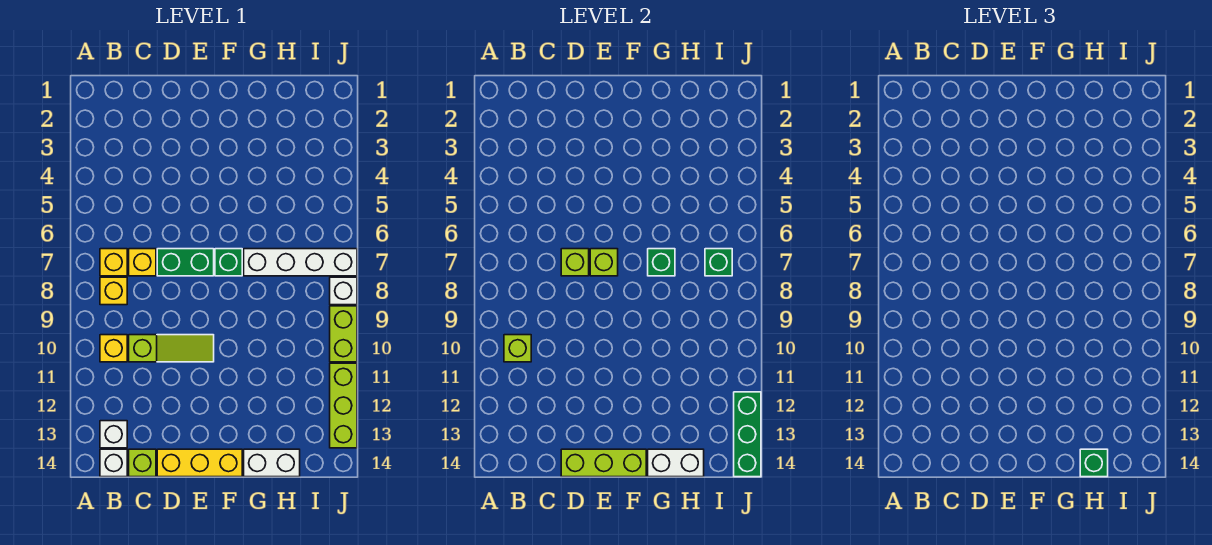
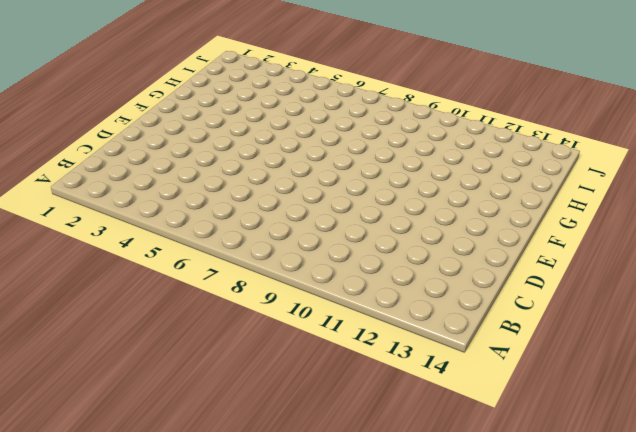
none -> yellow 1x1 brick [100,249,127,276]
none -> yellow 1x1 brick [100,277,127,305]
none -> yellow 1x1 brick [100,335,127,362]

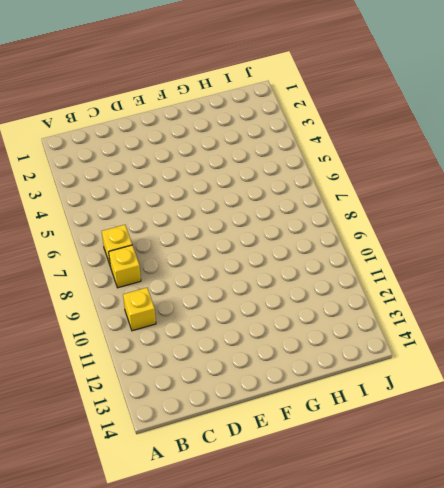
none -> white 1x1 brick [100,421,127,448]
none -> white 1x1 brick [100,449,127,477]
none -> yellow 1x1 brick [129,249,156,276]

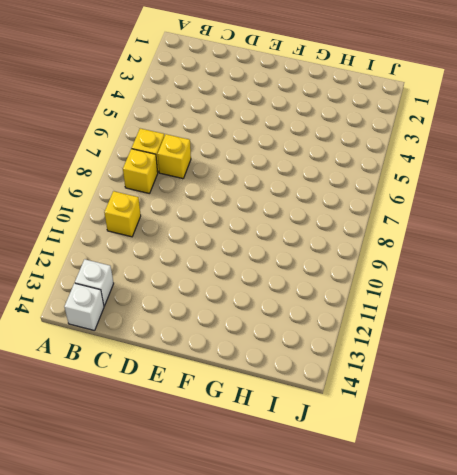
none -> lime 1x3 slope [129,335,214,362]
none -> lime 1x1 brick [129,449,156,477]
none -> green 1x2 brick [157,249,214,276]

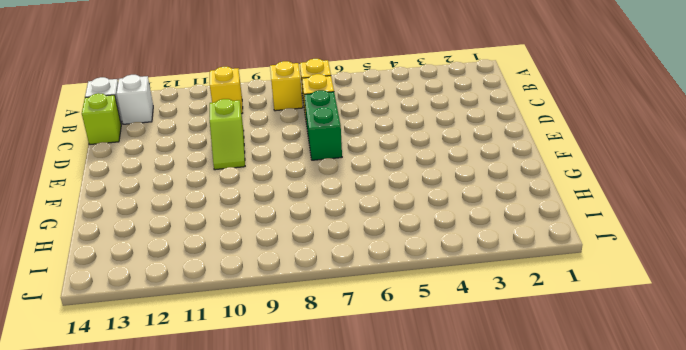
lime 1x2 slope [210,99,245,170] -> lime 1x3 slope [129,335,214,362]
none -> yellow 1x3 brick [157,449,242,477]
none -> green 1x1 brick [215,249,242,276]
none -> white 1x4 brick [244,249,357,276]

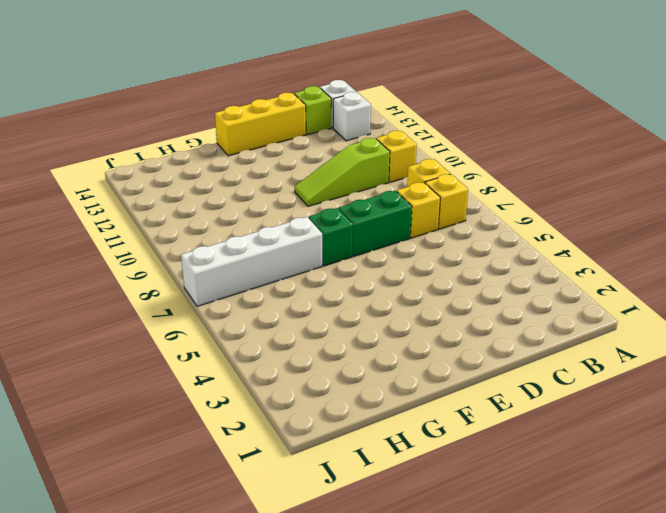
none -> white 1x2 brick [244,449,300,477]
none -> white 1x1 brick [330,277,357,305]
none -> lime 1x2 brick [330,306,357,362]

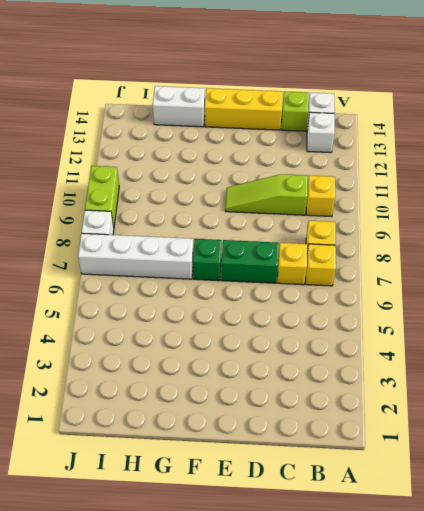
none -> lime 1x3 brick [330,363,357,448]
none -> lime 1x1 brick [504,335,531,362]
none -> lime 1x1 brick [561,249,589,276]

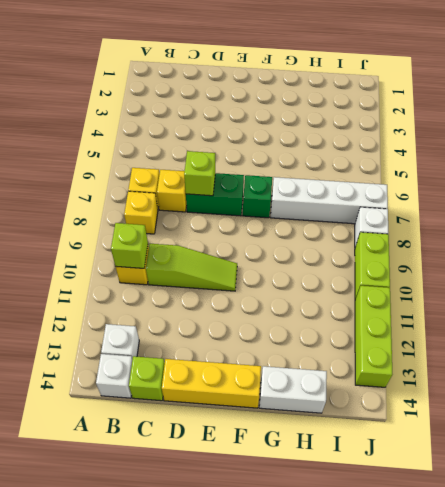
none -> lime 1x3 brick [561,449,646,477]
none -> lime 1x1 brick [590,249,618,276]
none -> green 1x1 brick [648,249,675,276]

